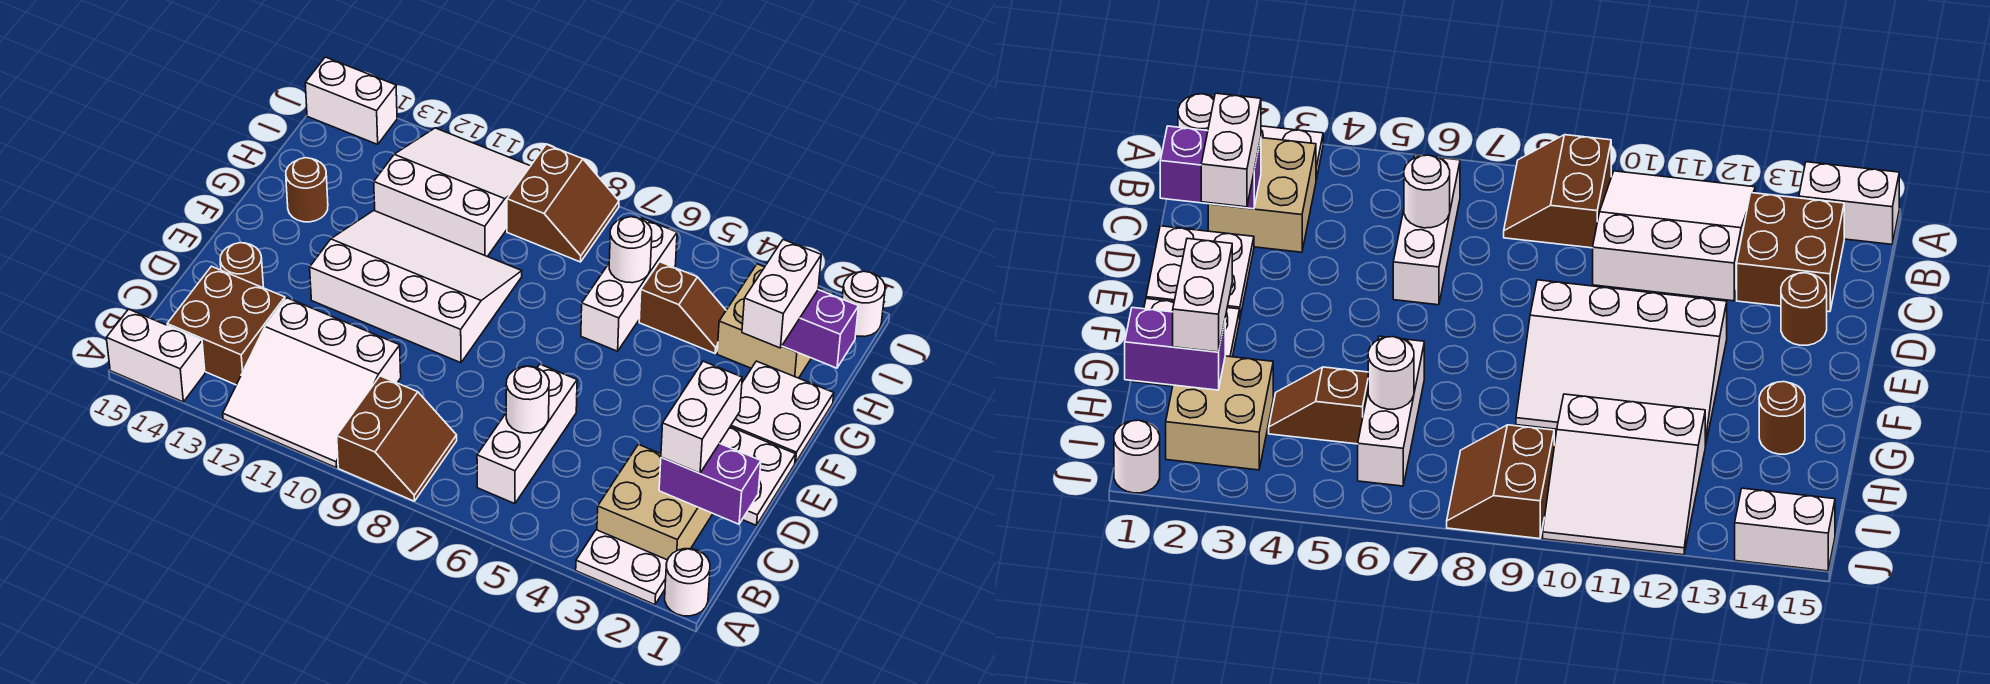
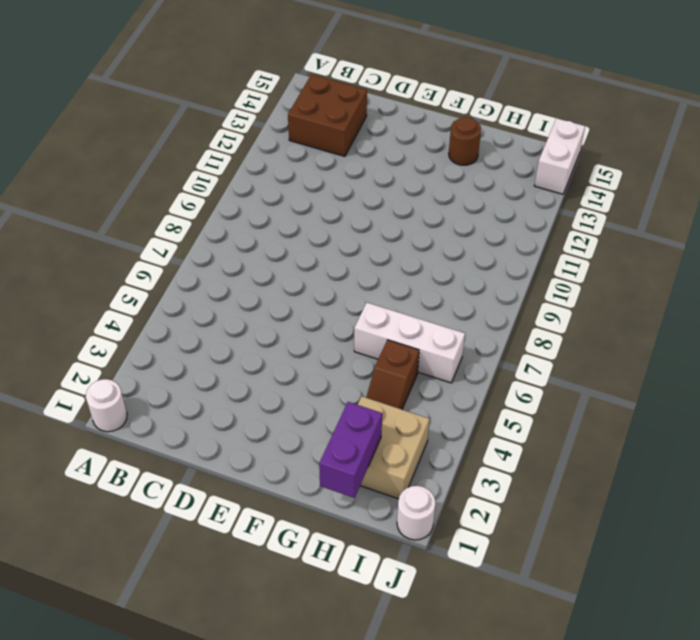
none -> white 1x2 plate [576,530,667,605]
none -> brown 2x2 slope [337,376,457,501]
none -> white 3x3 slope [223,298,401,468]

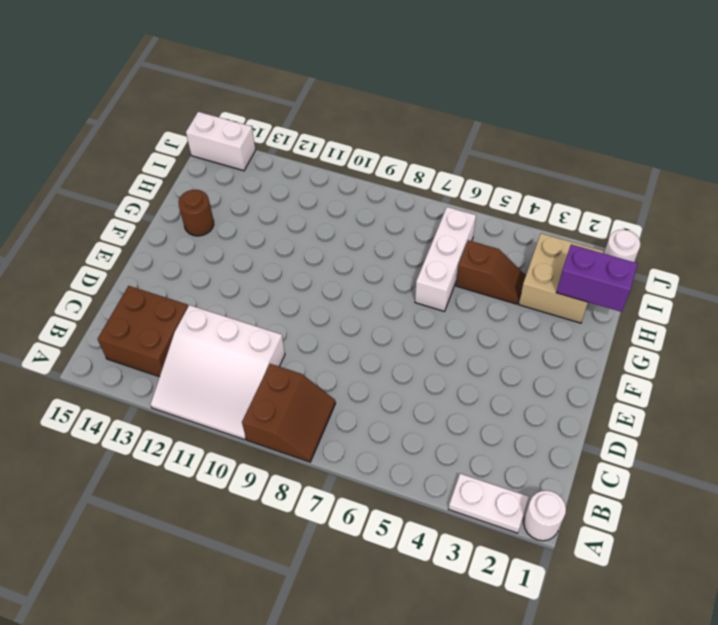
none -> white 1x2 brick [107,309,205,402]
none -> tan 2x2 brick [597,444,713,560]
none -> white 1x3 brick [477,364,577,504]

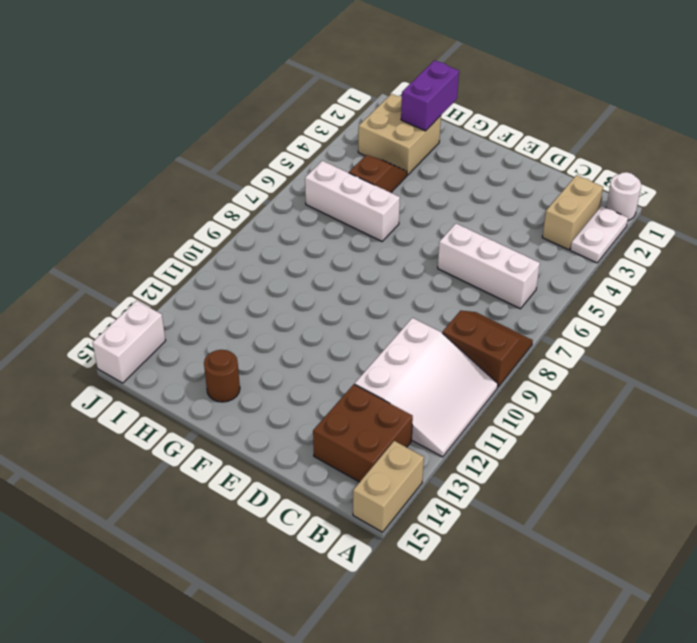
tan 1x2 brick [353,441,424,532] -> white 1x2 brick [107,309,205,402]
tan 1x2 brick [542,175,603,250] -> tan 2x2 brick [597,444,713,560]
none -> white 2x2 plate [720,427,796,525]
none -> brown 1x1 round brick [220,242,264,288]
none -> white 3x4 slope [310,211,522,363]

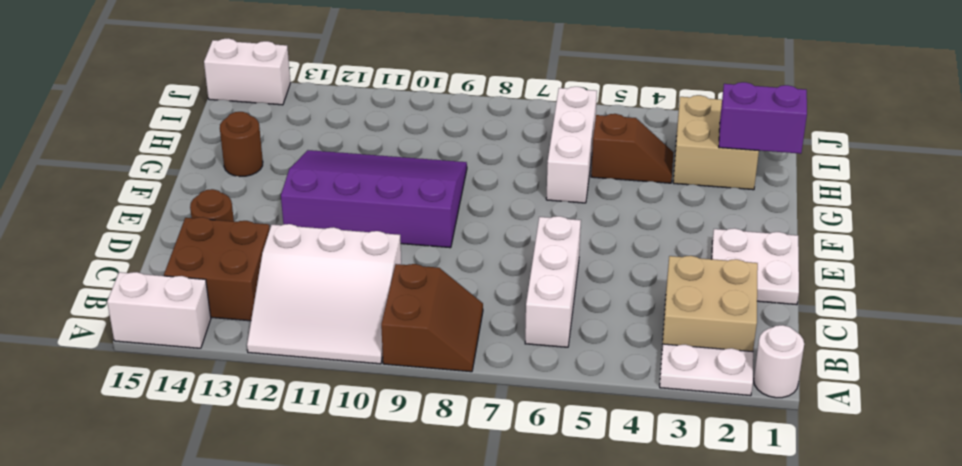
purple 3x4 slope [281,150,467,248] -> white 3x4 slope [310,211,522,363]
none -> white 2x2 plate [730,361,834,463]
none -> white 3x3 slope [374,128,530,257]
none -> brown 2x2 slope [507,144,619,262]

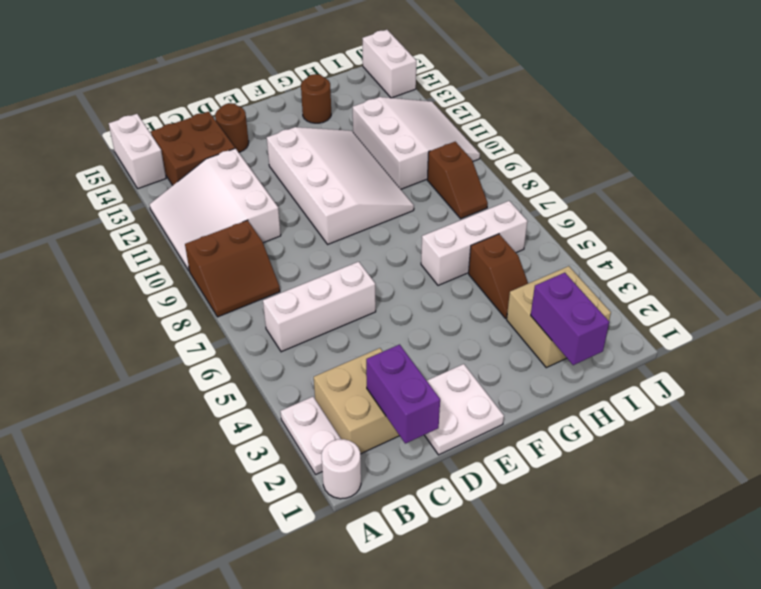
brown 1x2 slope [427,142,488,219] -> brown 2x2 slope [507,144,619,262]
none -> white 2x2 plate [730,361,834,463]
none -> white 1x1 round brick [842,271,885,337]
none -> white 1x1 round brick [506,366,549,433]

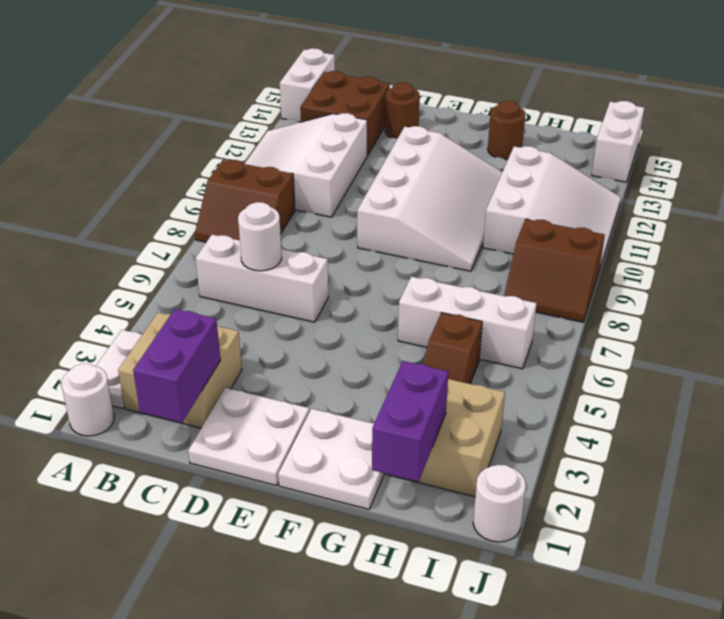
none -> white 1x1 round brick [609,217,652,283]
none -> white 1x2 brick [661,361,742,473]
none -> white 1x2 brick [742,240,821,348]

